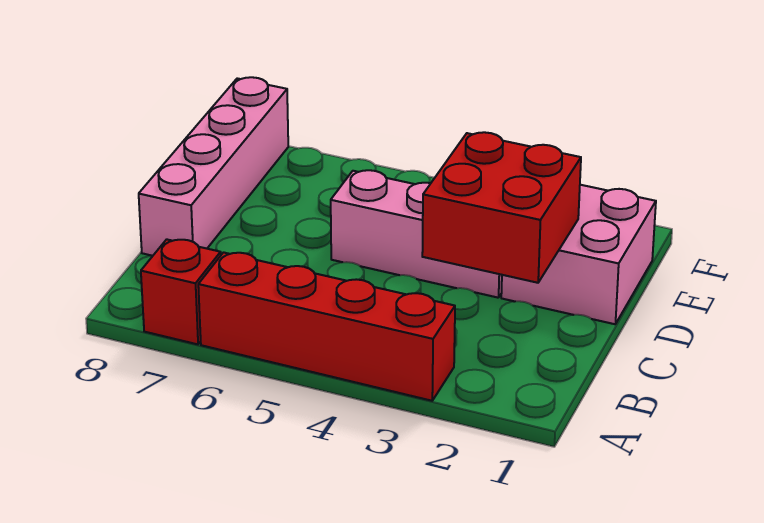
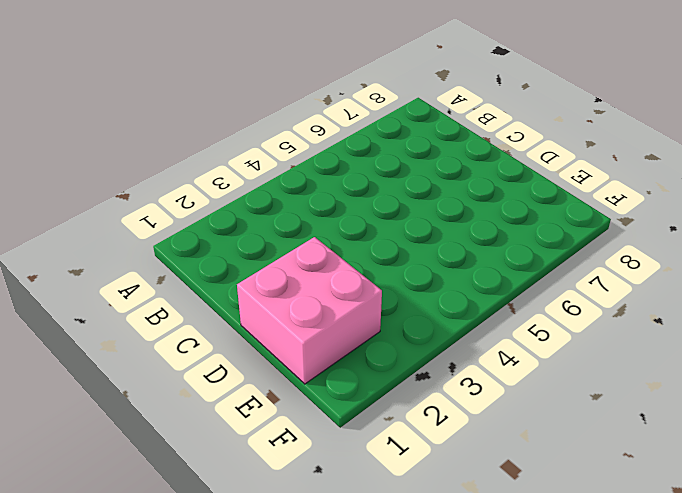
none -> red 1x4 brick [198,252,455,401]
none -> red 1x1 brick [141,239,221,344]

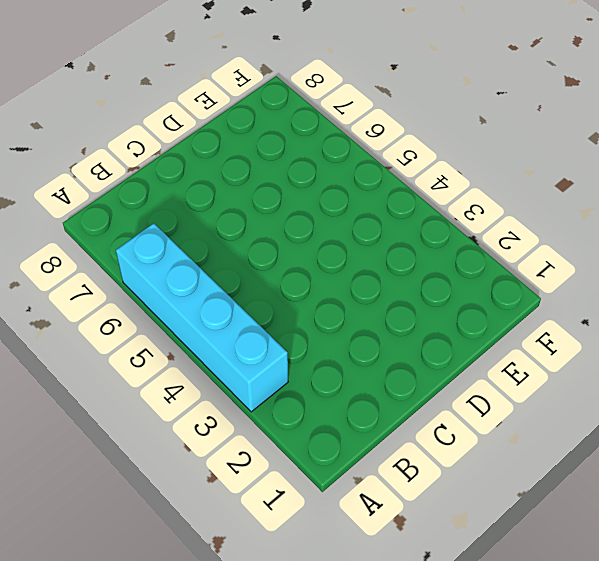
cyan 1x4 brick [116,223,288,412] -> red 1x4 brick [198,252,455,401]
none -> red 1x1 brick [141,239,221,344]
none -> pink 1x4 brick [139,77,288,256]

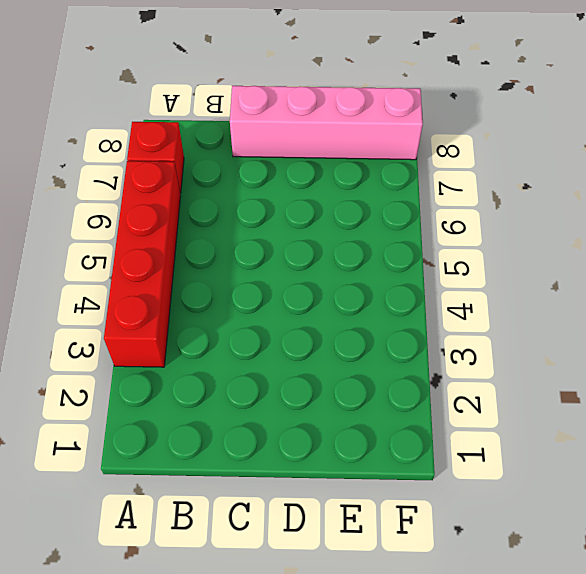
none -> pink 2x2 brick [501,185,656,324]
none -> pink 1x3 brick [331,170,502,298]

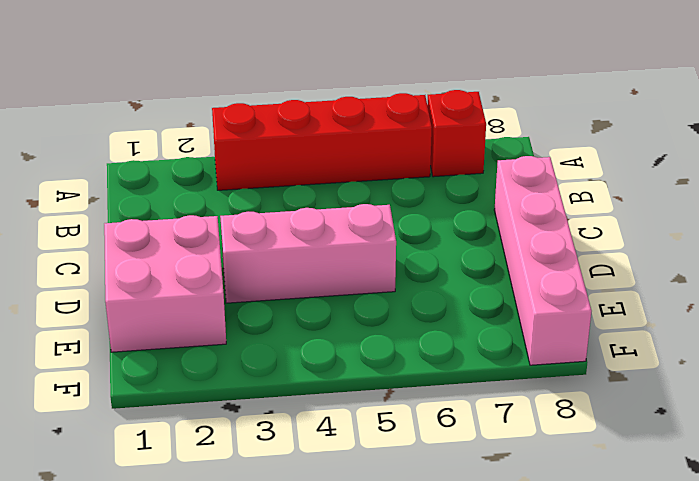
none -> red 2x2 brick [422,132,581,283]

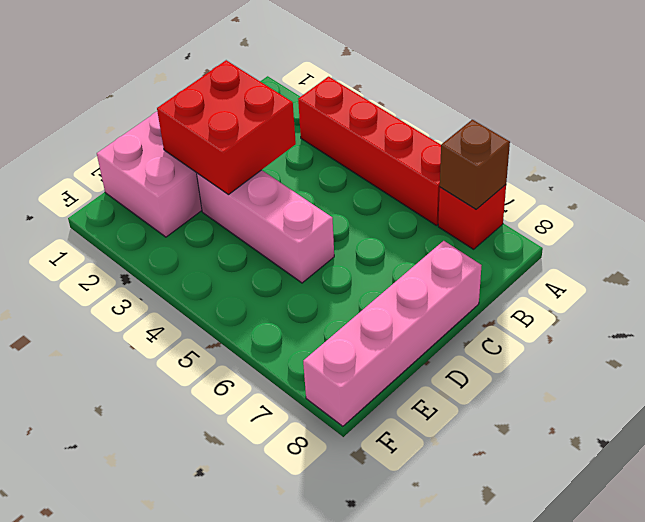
brown 1x1 brick [440,120,510,209] -> none

